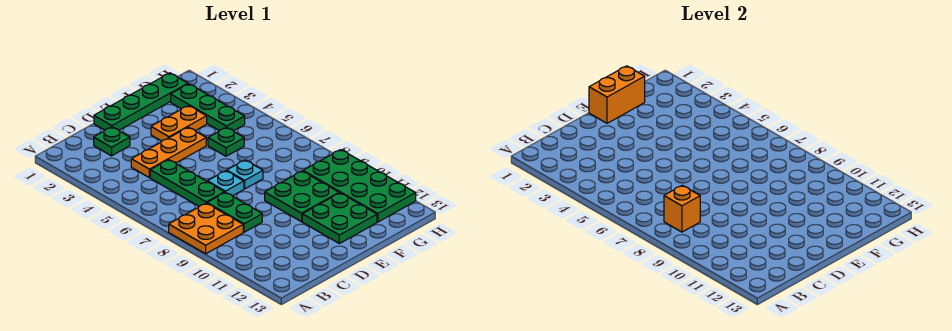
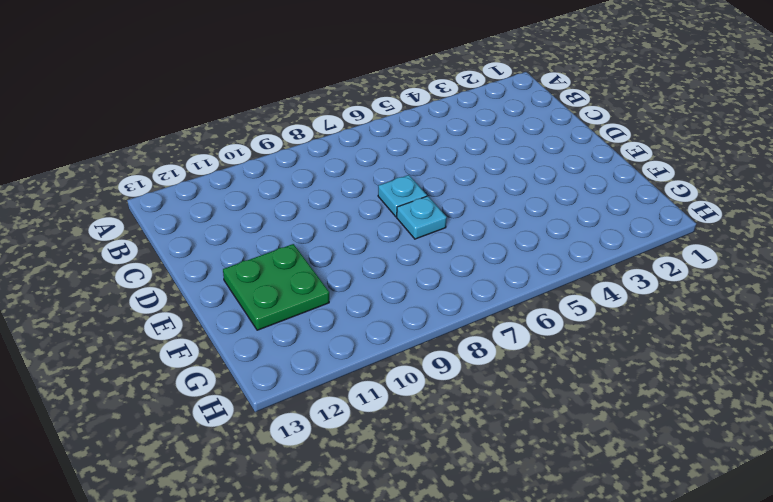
none -> orange 2x2 plate [169,203,243,254]
none -> green 1x1 plate [94,127,130,156]
none -> orange 1x3 plate [131,127,206,178]

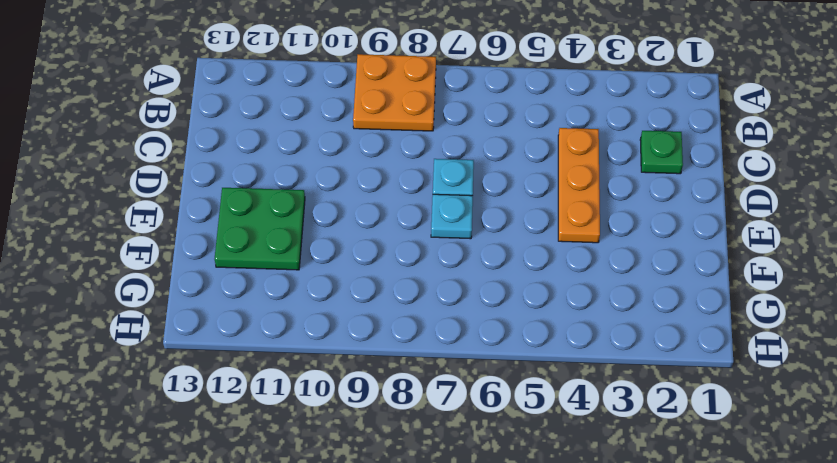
none -> green 1x3 plate [150,160,225,206]
none -> green 1x2 plate [207,192,262,232]
none -> green 1x4 plate [94,73,188,130]

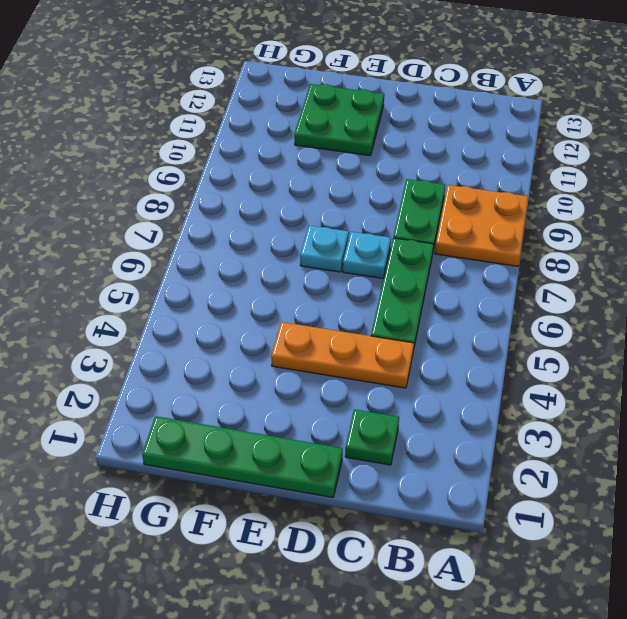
none -> orange 1x2 plate [151,106,207,141]
none -> green 2x2 plate [265,171,339,222]
none -> green 1x1 plate [208,127,244,156]

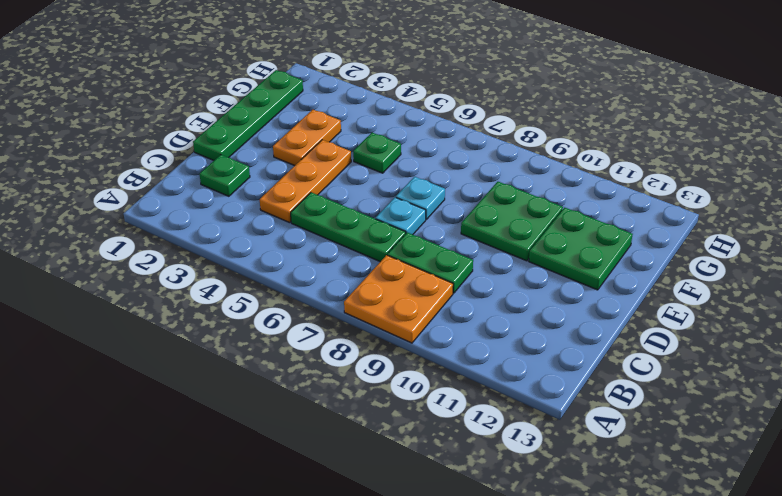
none -> green 1x3 plate [171,84,245,131]
none -> green 2x4 plate [303,150,416,222]
none -> orange 1x1 brick [664,185,700,232]

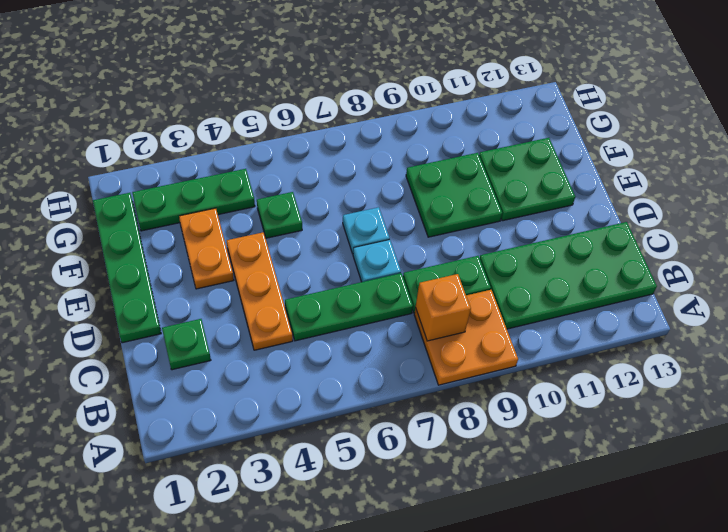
green 2x4 plate [480,222,657,329] -> green 2x4 plate moved to [303,150,416,222]
none -> orange 1x2 brick [589,66,645,123]

